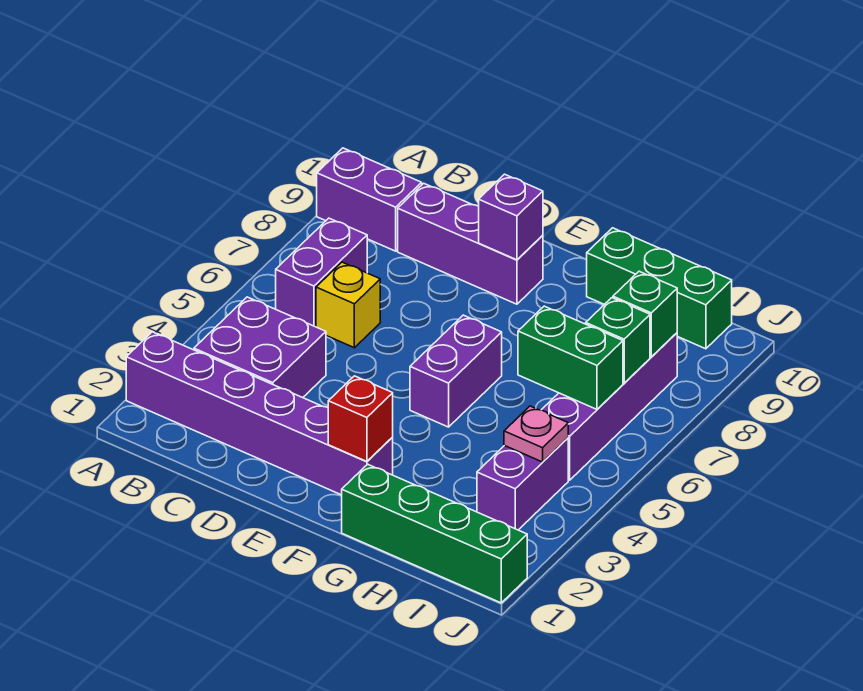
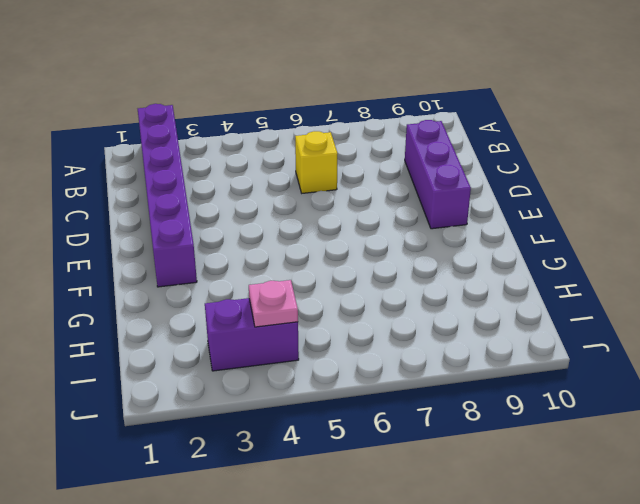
none -> purple 1x2 brick [317,148,422,251]
none -> purple 2x2 brick [194,297,326,398]
none -> purple 1x2 brick [276,218,367,327]

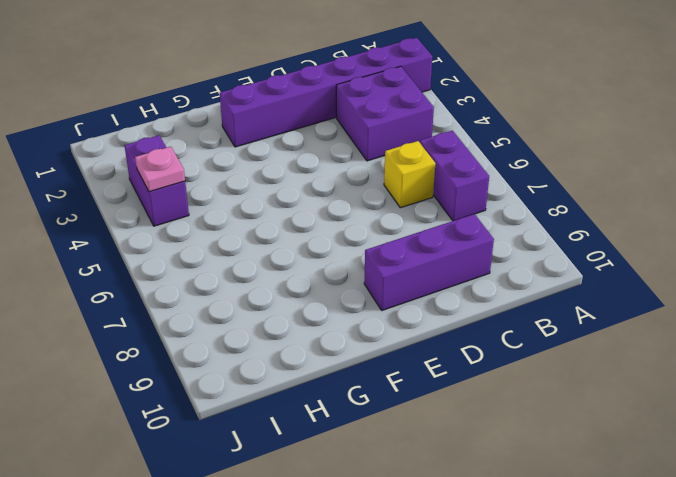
none -> purple 1x2 brick [317,148,422,251]
none -> purple 1x2 brick [410,315,502,427]
none -> green 1x4 brick [342,464,527,603]

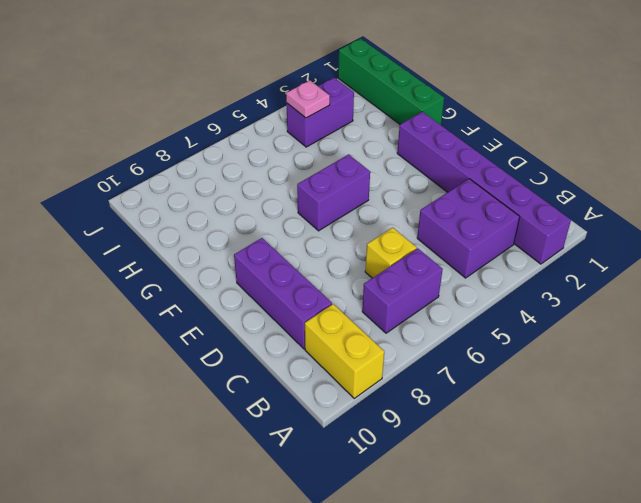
yellow 1x2 brick [305,304,384,398] -> purple 1x2 brick [317,148,422,251]
none -> green 1x3 brick [586,228,732,349]
none -> purple 1x4 brick [542,333,677,480]
none -> purple 1x1 brick [479,174,543,260]

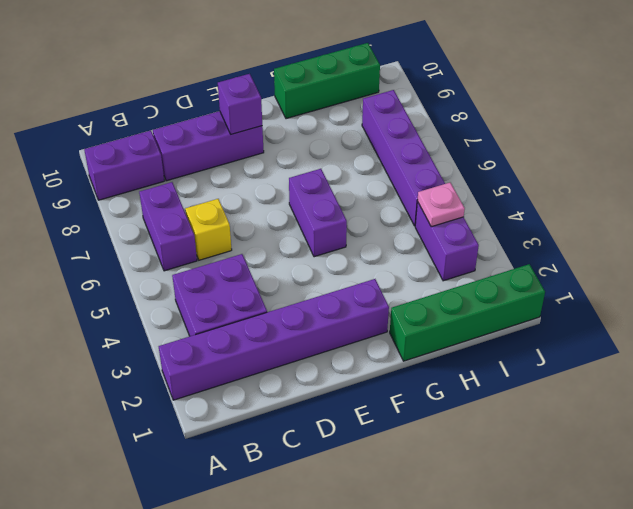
none -> red 1x1 brick [328,376,393,461]
none -> green 1x2 brick [518,306,623,409]
none -> green 1x1 brick [586,298,650,383]

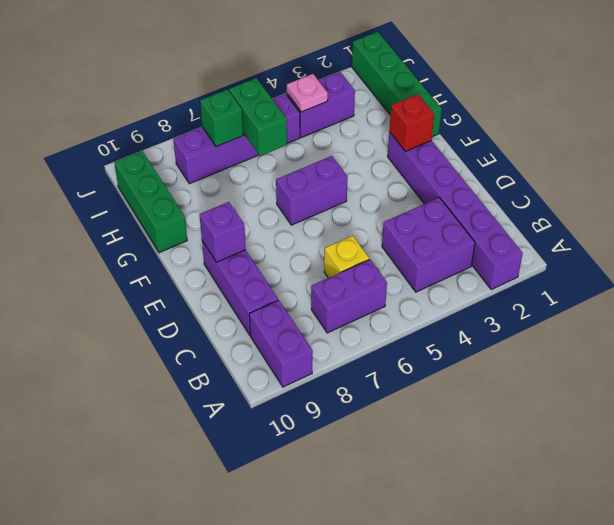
none -> green 1x1 brick [613,271,677,357]

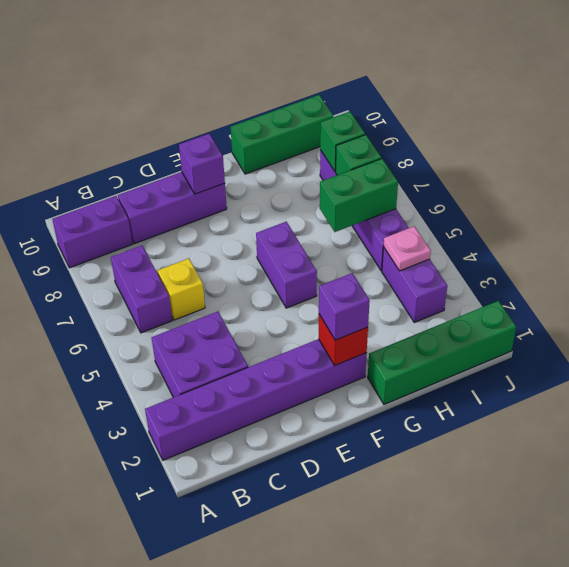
purple 1x1 brick [319,273,370,340] -> none

